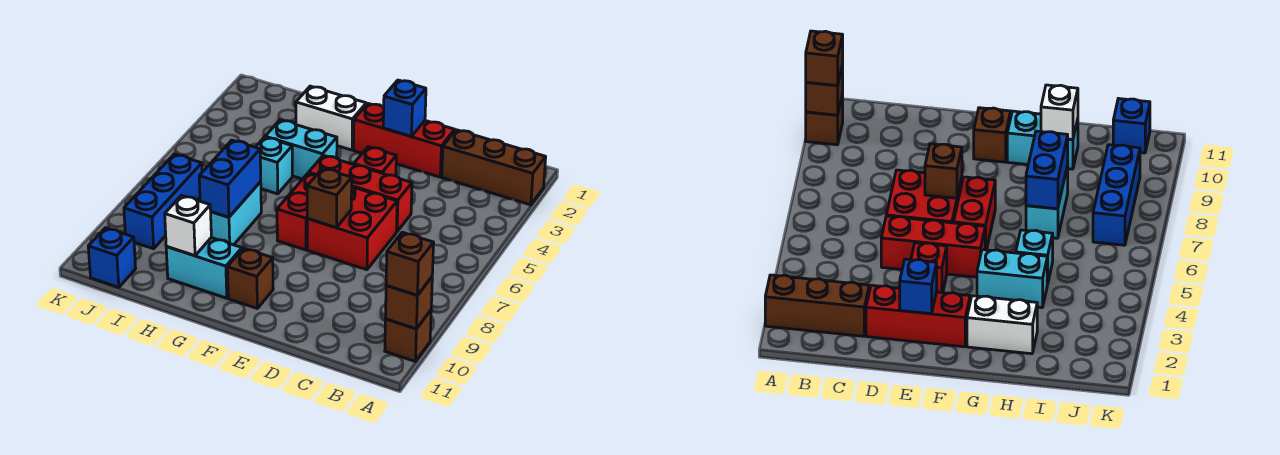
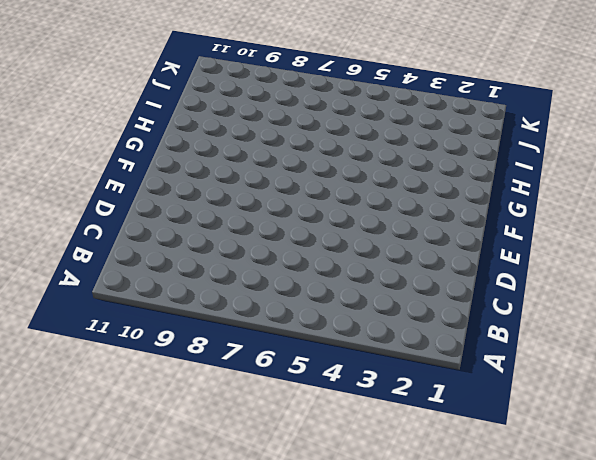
none -> brown 1x3 brick [442,130,546,205]
none -> brown 1x1 brick [385,310,431,362]
none -> red 1x3 brick [354,104,455,177]

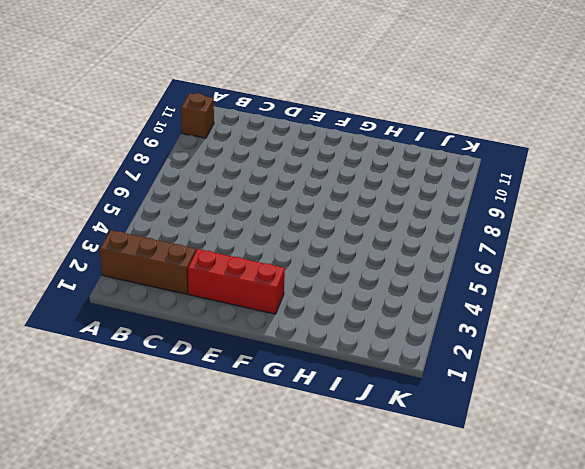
none -> red 1x3 brick [309,155,412,232]
none -> red 2x2 brick [307,186,397,270]
none -> red 1x1 brick [354,147,396,176]

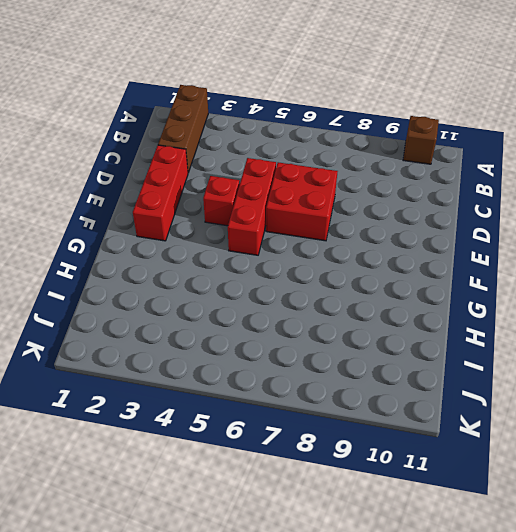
none -> red 1x2 brick [277,173,316,250]
none -> brown 1x1 brick [227,248,273,308]
none -> white 1x2 brick [296,86,366,150]

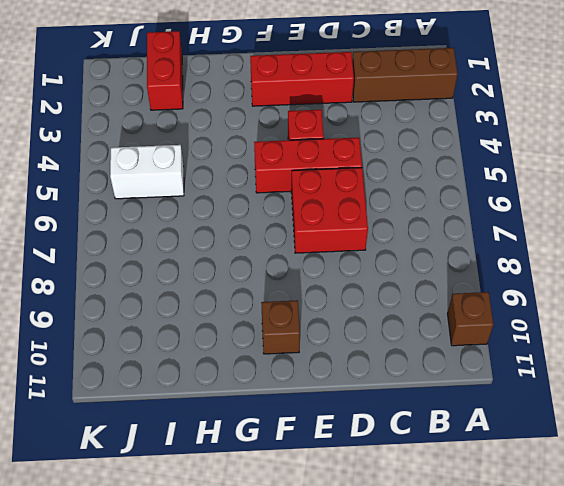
red 1x2 brick [147,31,183,110] -> red 1x2 brick moved to [277,173,316,250]
white 1x2 brick [110,145,184,199] -> white 1x2 brick moved to [296,86,366,150]
none -> cyan 1x2 brick [265,120,337,179]
none -> cyan 1x2 brick [166,238,242,298]
none -> cyan 1x1 brick [256,137,293,194]

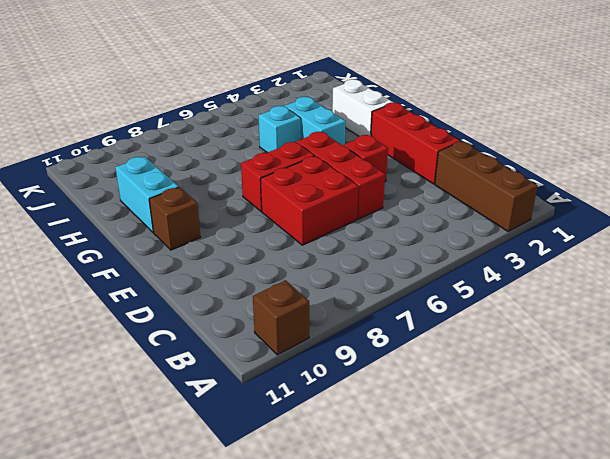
none -> cyan 1x2 brick [211,182,261,245]
none -> blue 1x3 brick [124,154,202,249]
none -> blue 1x1 brick [88,228,136,287]

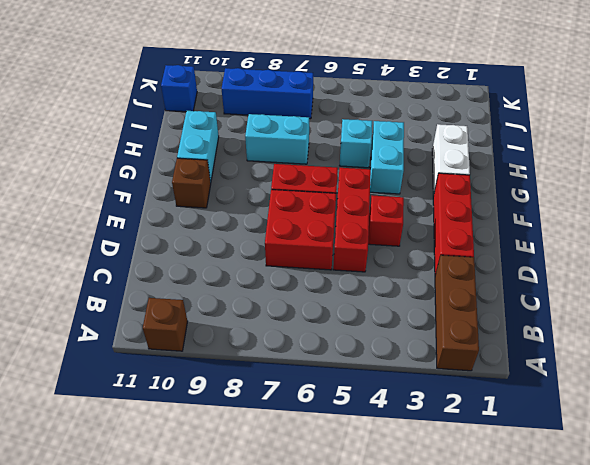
none -> brown 1x1 brick [385,277,432,329]
none -> blue 1x1 brick [383,80,426,136]
none -> brown 1x1 brick [307,168,352,228]

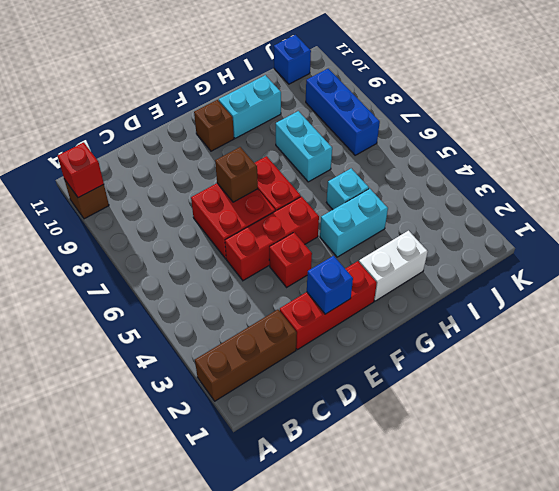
red 1x1 brick [58,142,104,198] -> brown 1x1 brick [385,277,432,329]
none -> blue 1x2 brick [199,140,261,217]
none -> white 1x1 brick [165,196,211,256]
none -> brown 1x1 brick [386,232,434,295]

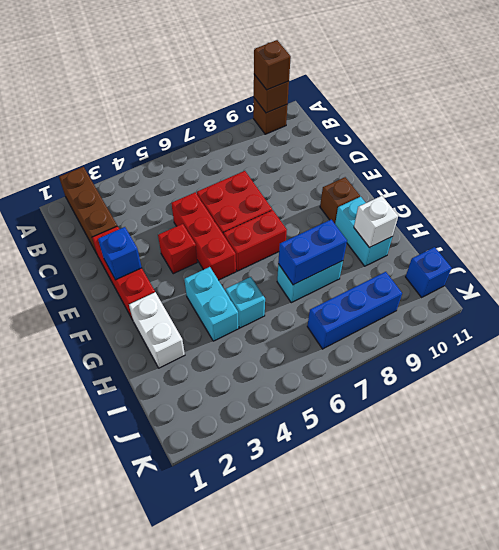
none -> brown 1x1 brick [307,168,352,228]

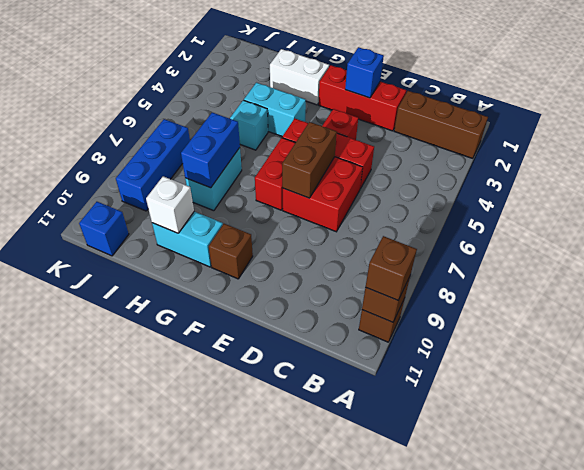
brown 1x2 brick [282,122,337,198] -> brown 1x1 brick [307,168,352,228]

